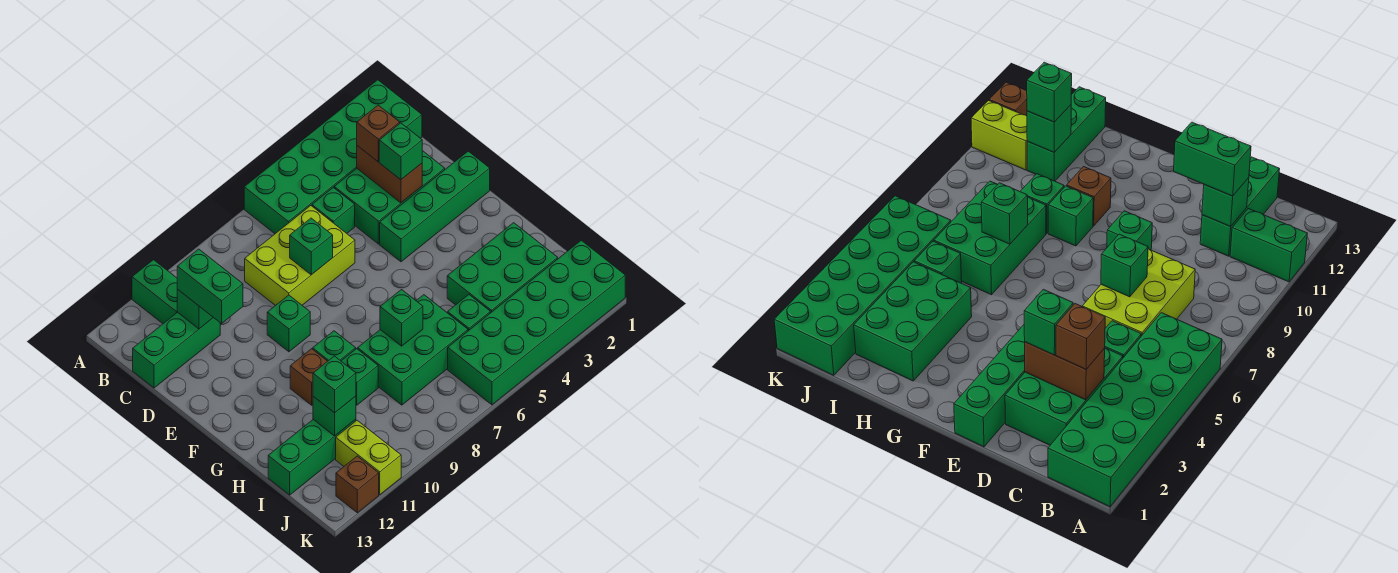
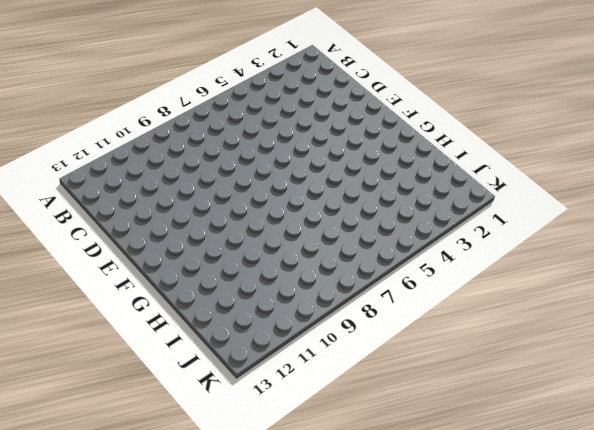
none -> green 2x6 brick [244,80,422,234]
none -> green 1x2 brick [132,260,177,324]
none -> green 2x3 brick [334,151,445,244]

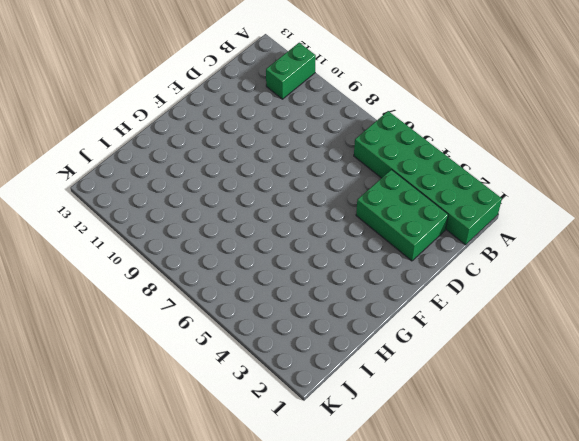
none -> green 1x1 brick [312,187,355,233]
none -> lime 2x3 brick [245,206,355,306]
none -> green 1x3 brick [133,312,220,388]

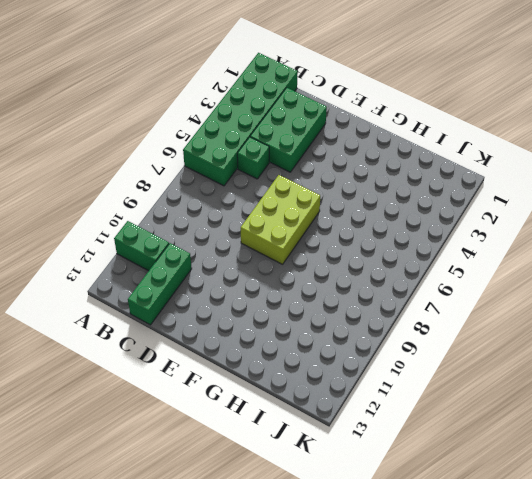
lime 2x3 brick [241,175,320,264] -> lime 2x3 brick moved to [245,206,355,306]
none -> green 1x4 brick [380,151,490,262]
none -> green 1x1 brick [267,295,310,352]
none -> green 1x1 brick [313,331,356,361]

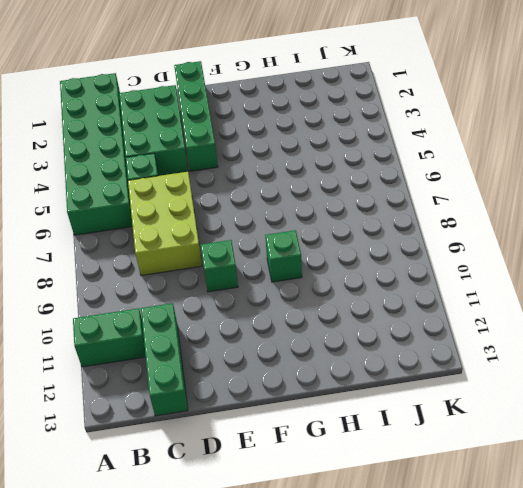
none -> brown 1x1 brick [290,349,327,405]
none -> green 2x3 brick [447,223,558,313]
none -> green 2x3 brick [358,295,468,405]

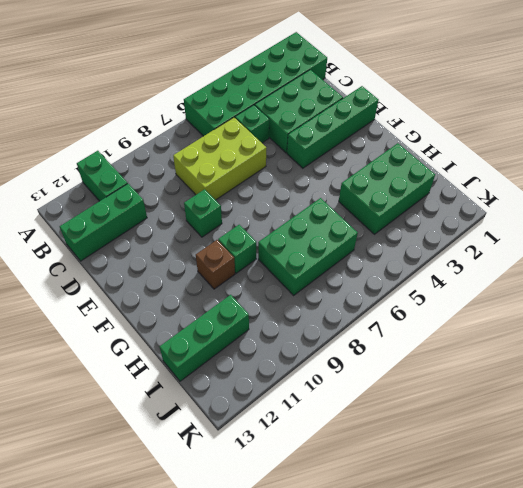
none -> green 1x1 brick [341,349,378,405]
none -> green 1x1 brick [448,295,490,331]
none -> green 2x6 brick [448,240,625,405]

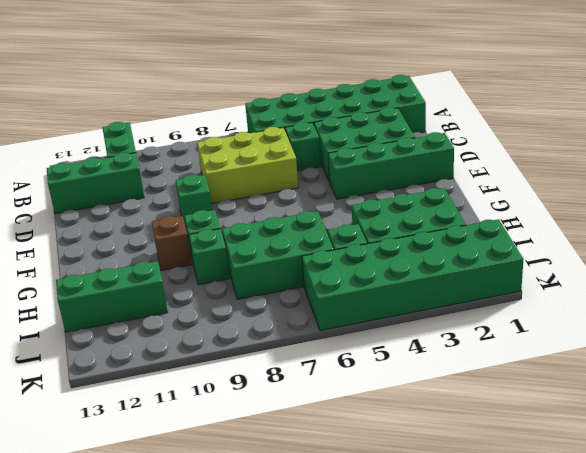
none -> lime 1x2 brick [336,420,401,495]
none -> brown 1x1 brick [336,456,379,513]
none -> brown 1x2 brick [357,146,422,203]

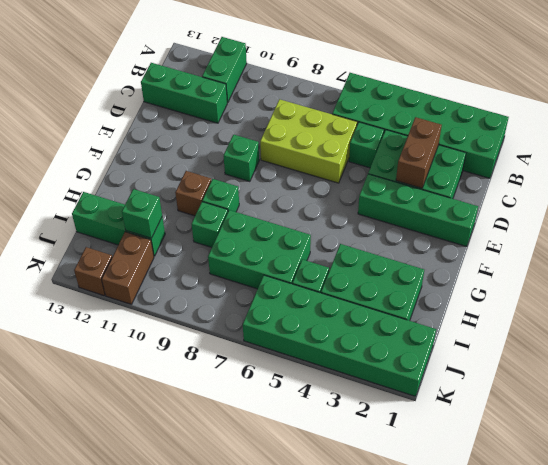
brown 1x2 brick [102,232,154,304] -> lime 1x2 brick [336,420,401,495]
none -> green 1x1 brick [177,289,213,329]
none -> green 1x1 brick [290,218,333,275]
none -> green 1x1 brick [380,290,423,346]

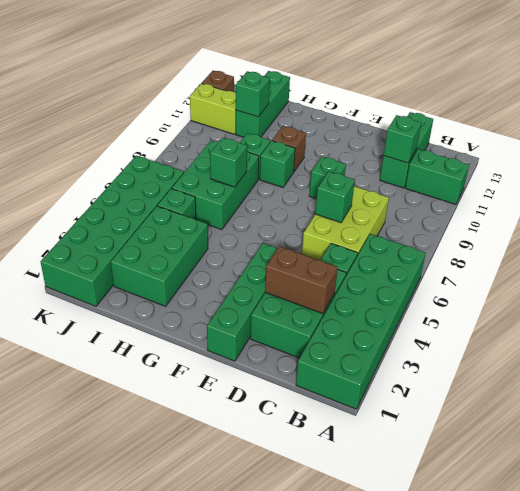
none -> brown 1x1 brick [357,105,400,162]
none -> green 1x2 brick [177,249,243,324]
none -> green 1x1 brick [379,123,422,180]

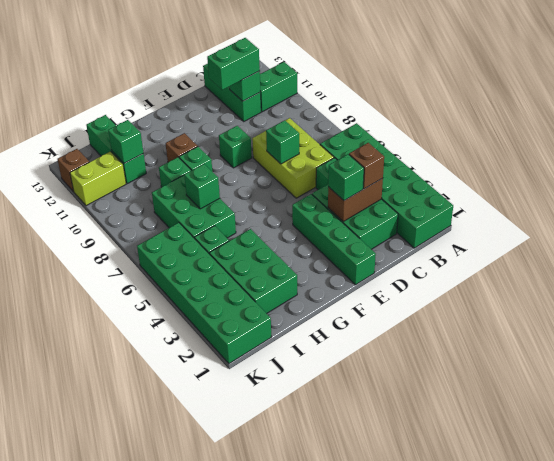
none -> green 1x1 brick [313,356,356,413]

